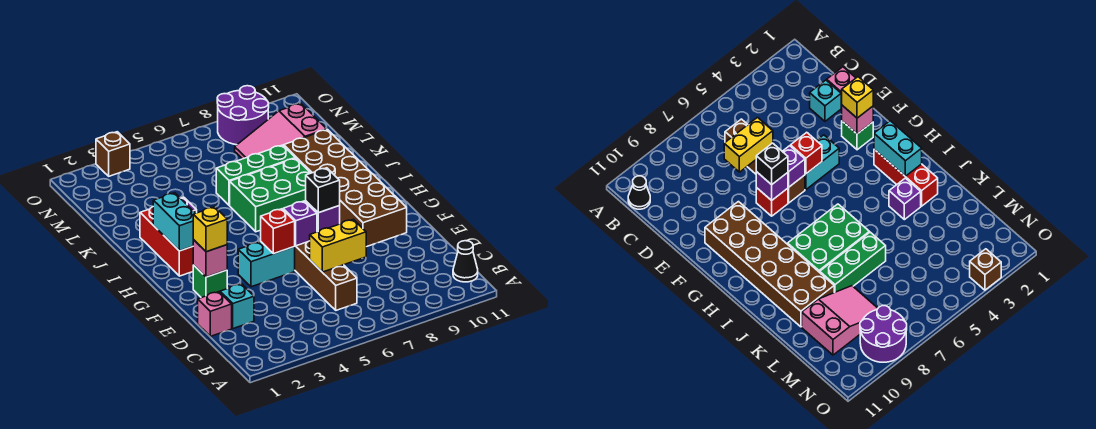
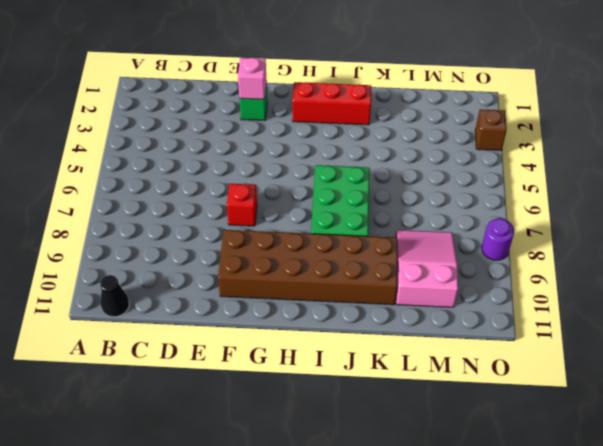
purple 1x1 round brick [482,218,514,260] -> purple 2x2 round brick [217,86,269,145]
none -> brown 1x4 brick [294,241,357,310]
none -> pink 1x1 brick [198,292,232,336]
none -> cyan 1x1 brick [220,284,254,329]

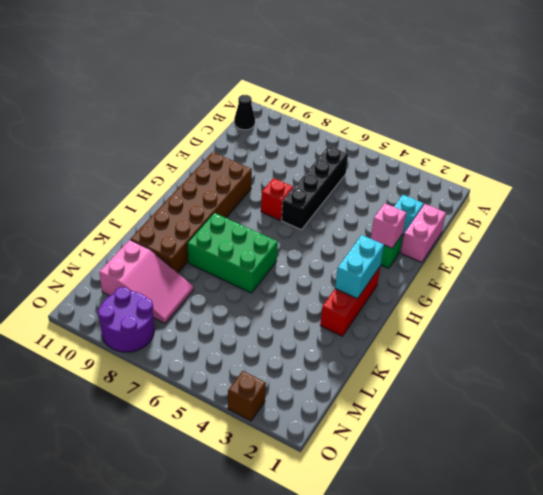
black 1x4 brick [282,146,348,230] -> brown 1x4 brick [294,241,357,310]
pink 1x2 brick [401,204,446,262] -> pink 1x1 brick [198,292,232,336]
none -> cyan 1x2 brick [238,242,295,287]
none -> purple 1x1 brick [889,178,921,220]
none -> green 1x3 brick [216,145,295,206]

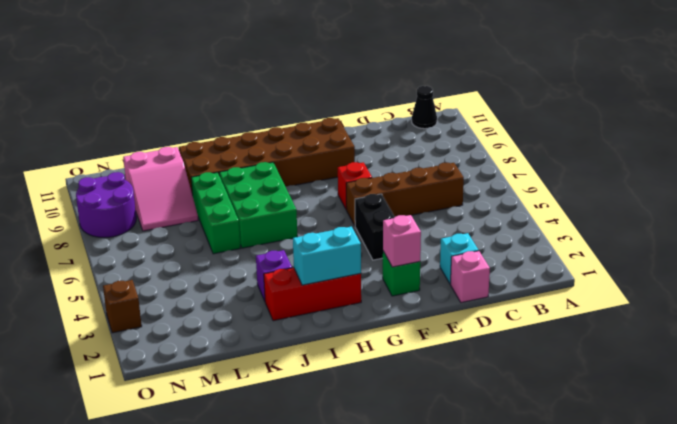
black 1x2 brick [355,194,395,260] -> cyan 1x2 brick [238,242,295,287]
none -> yellow 1x2 brick [310,219,366,272]
none -> red 1x1 brick [261,209,295,254]
none -> purple 1x1 brick [283,201,317,246]

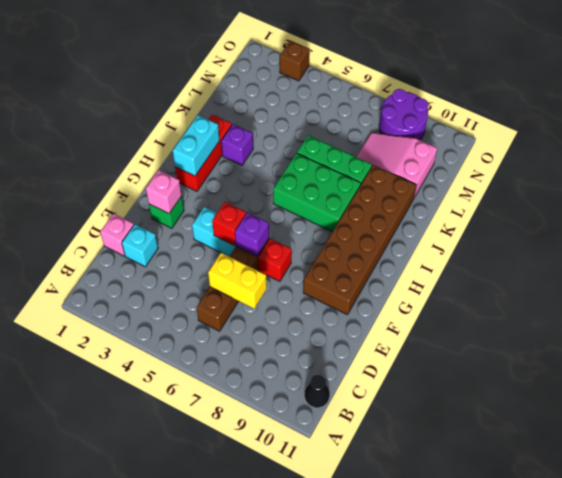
none -> purple 1x1 brick [306,201,340,232]
none -> yellow 1x1 brick [193,207,227,252]
none -> black 1x1 brick [306,168,340,213]

